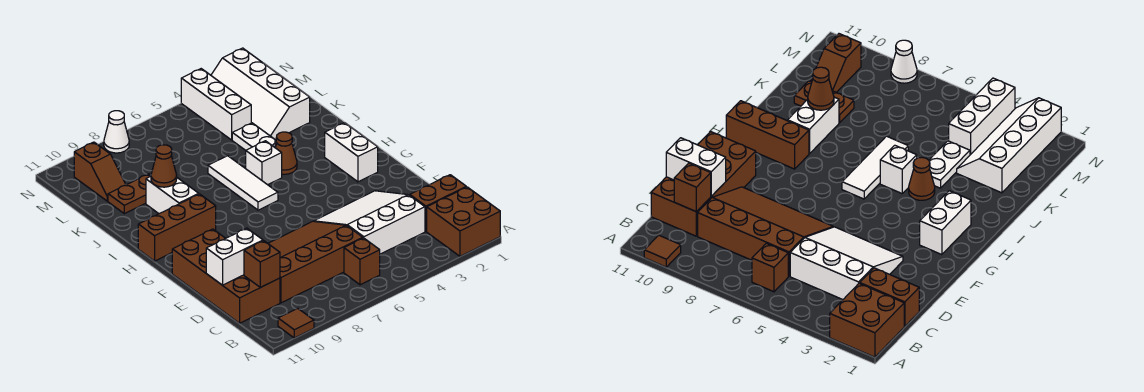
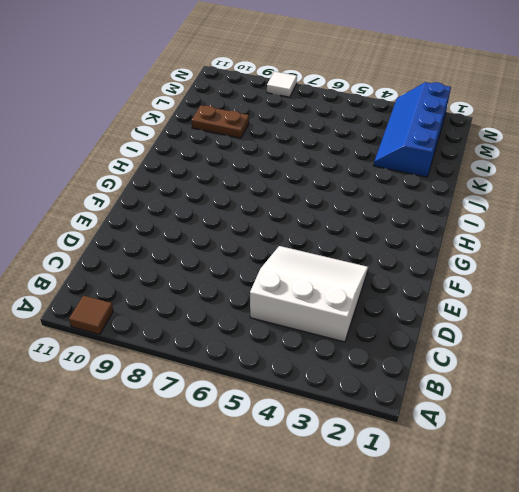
blue 2x4 slope [374,82,451,177] -> white 2x4 slope [211,48,310,139]
white 1x1 tile [267,71,297,97] -> white 1x1 cone [104,111,129,153]
none -> brown 2x2 brick [427,187,500,256]
none -> brown 1x1 brick [344,238,380,285]
none -> brown 1x2 brick [410,175,466,231]

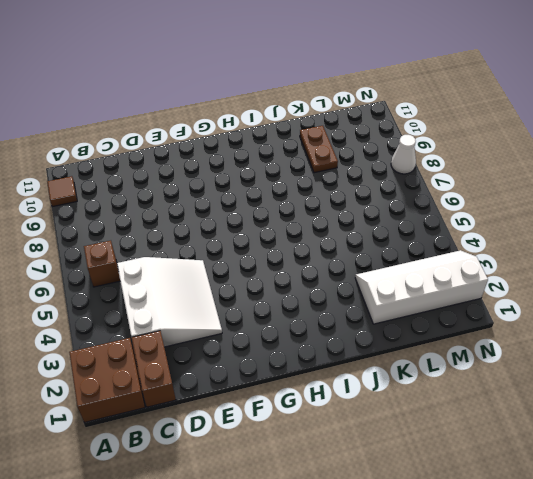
none -> brown 3x4 slope [268,221,363,303]
none -> brown 2x4 brick [172,229,280,323]
none -> white 1x2 brick [325,123,378,182]

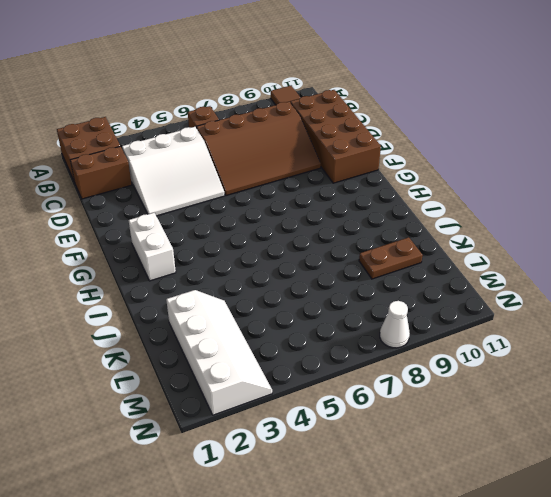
none -> white 1x3 tile [208,156,278,210]
none -> brown 1x3 brick [138,194,216,261]
none -> brown 1x1 cone [275,132,297,174]

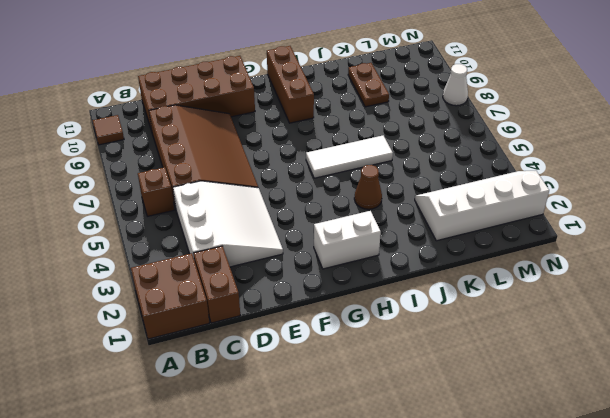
none -> white 1x1 brick [246,141,282,185]
none -> white 1x2 brick [146,176,199,214]
none -> white 1x2 plate [232,123,277,150]

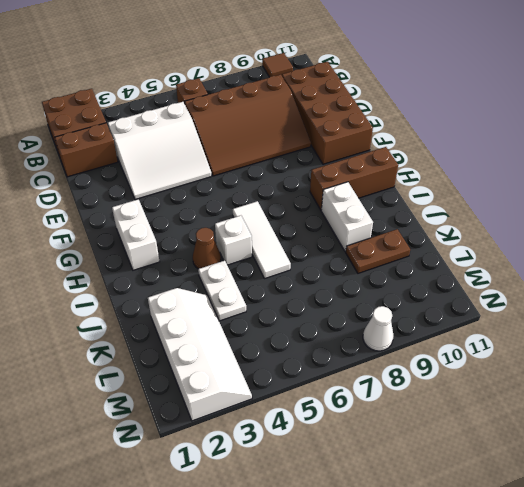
none -> white 1x3 brick [181,69,251,140]
none -> brown 1x2 slope [74,142,126,201]
none -> brown 1x1 brick [244,241,280,287]

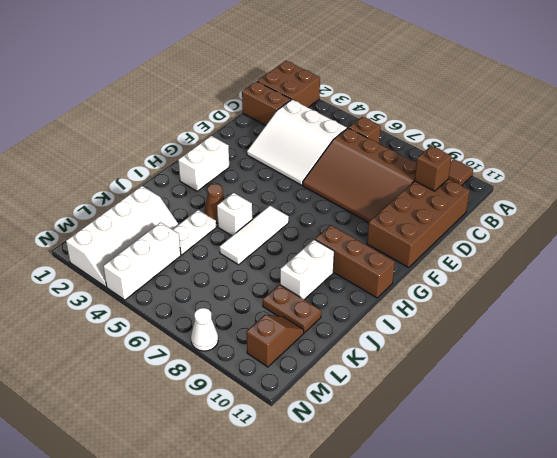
none -> white 1x2 brick [206,228,263,285]
none -> brown 1x1 cone [151,145,177,187]

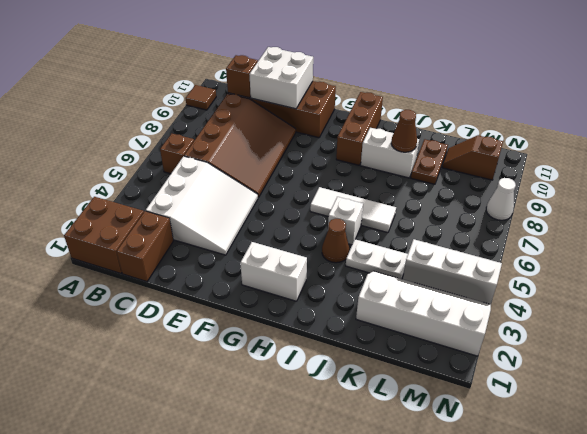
white 2x2 brick [249,47,313,109] -> white 1x2 brick [206,228,263,285]

